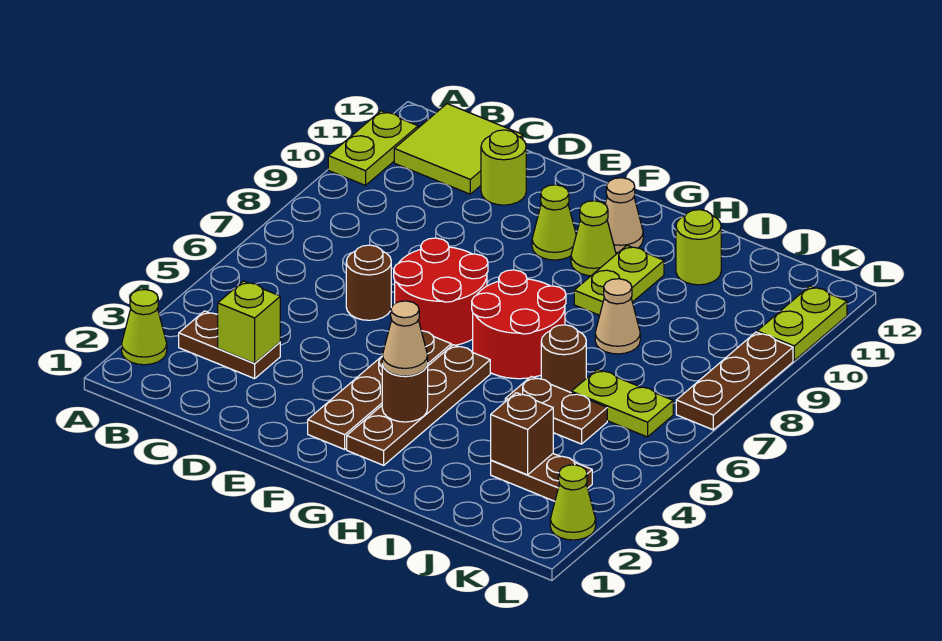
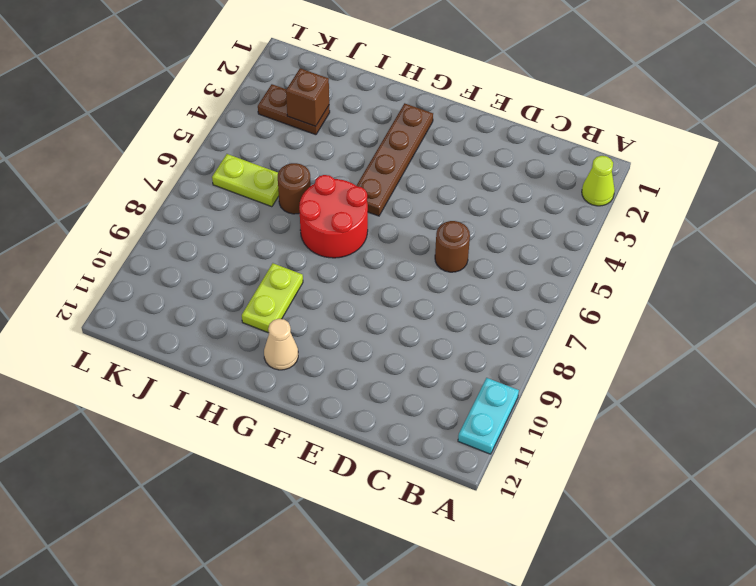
cyan 1x2 plate [458,378,519,454] -> lime 1x2 plate [328,111,418,185]
none -> brown 1x2 plate [179,311,280,379]
none -> lime 2x2 tile [394,104,523,194]
none -> lime 1x1 round brick [481,130,526,205]

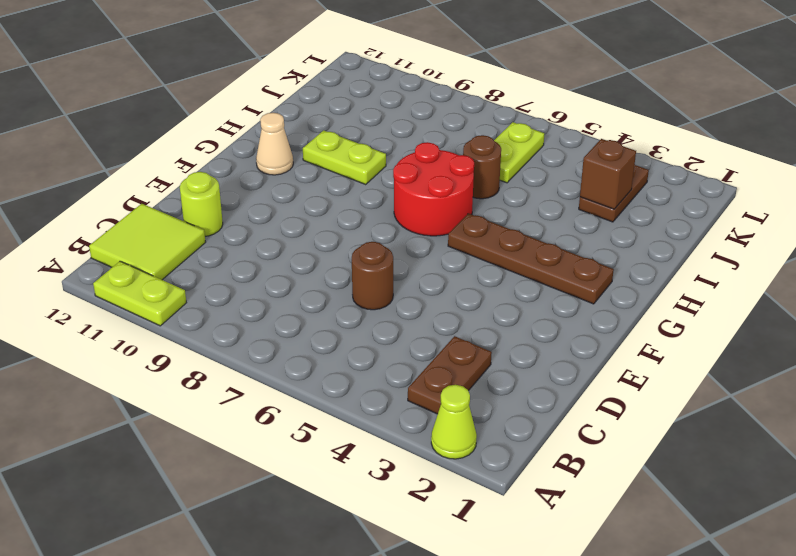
none -> red 2x2 round brick [394,238,488,346]
none -> brown 1x4 plate [308,331,451,449]
none -> lime 1x1 cone [532,185,576,260]

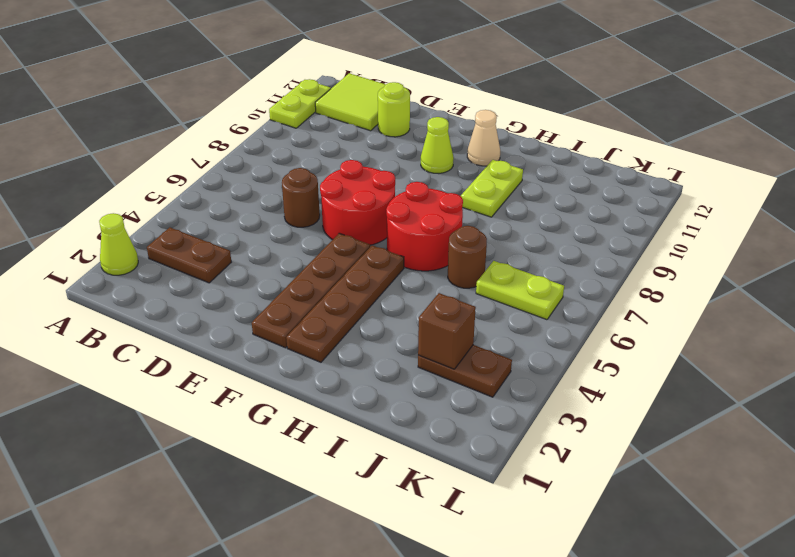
none -> lime 1x1 cone [571,201,616,276]
none -> brown 1x2 plate [505,377,607,444]
none -> tan 1x1 cone [595,279,640,354]

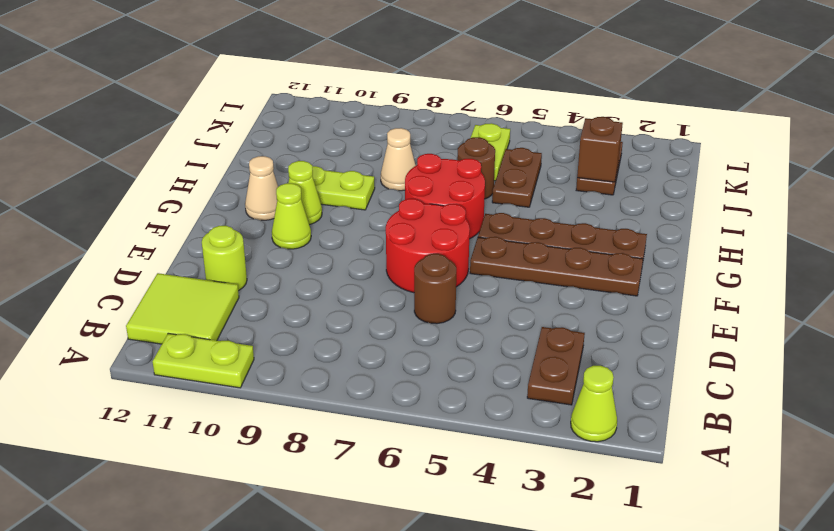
none -> lime 1x1 round brick [676,210,721,285]
none -> lime 1x1 cone [550,465,596,540]
none -> brown 1x3 plate [676,332,793,430]

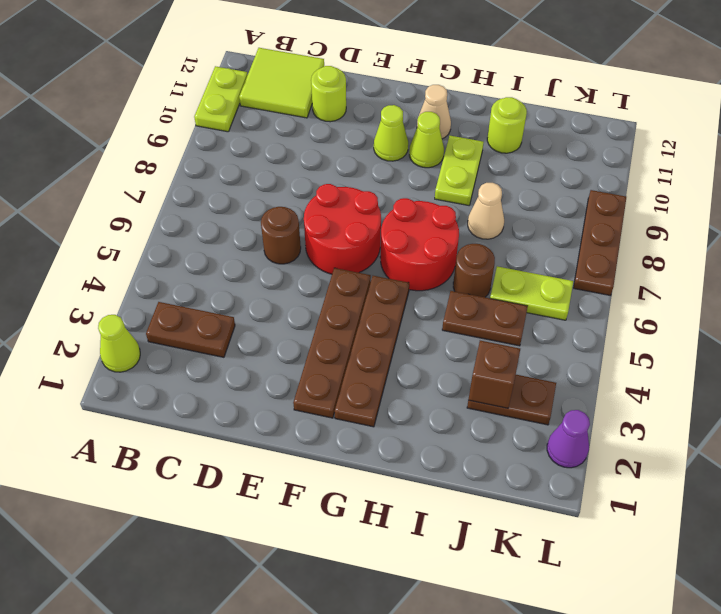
purple 1x1 cone [547,410,590,468] -> lime 1x1 cone [550,465,596,540]
none -> lime 1x2 plate [757,286,847,361]
none -> lime 1x1 brick [218,281,280,363]
none -> brown 1x1 round brick [382,364,428,422]

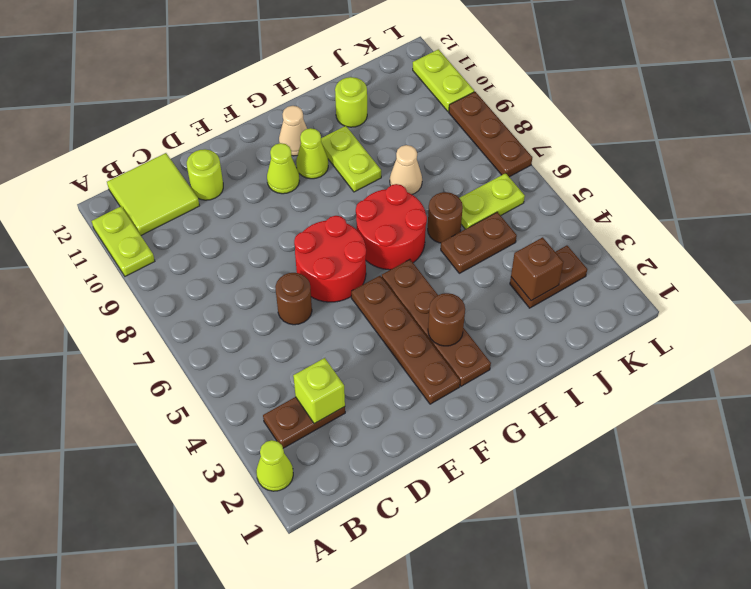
none -> lime 1x1 cone [550,465,596,540]
none -> tan 1x1 cone [382,301,428,376]

